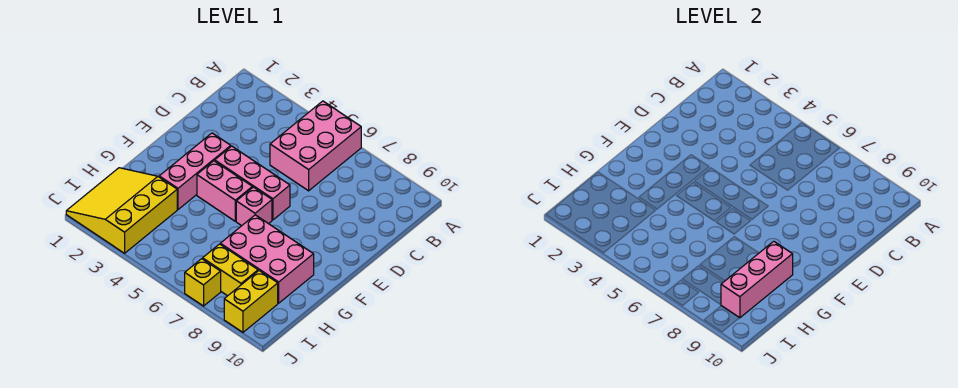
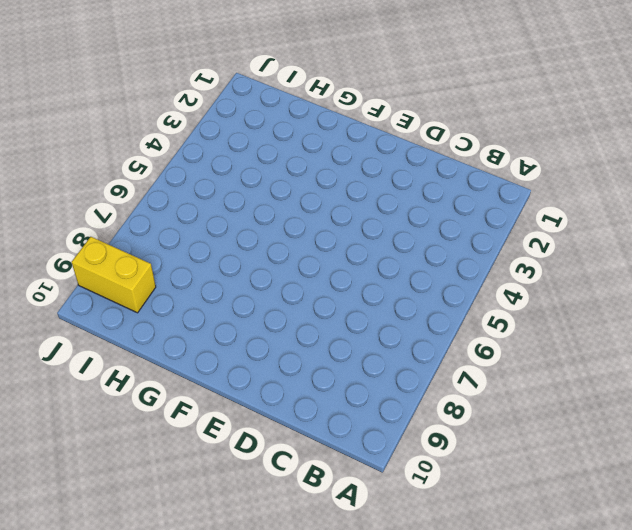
none -> pink 2x3 brick [270,101,361,191]
none -> pink 1x3 brick [159,133,231,209]

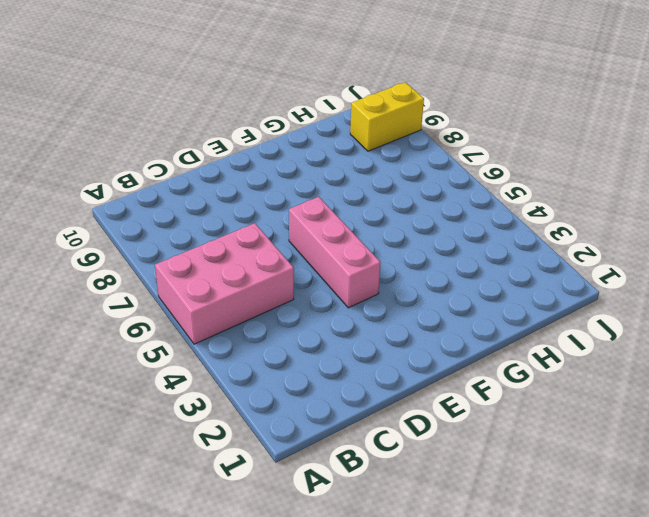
none -> pink 1x3 brick [159,133,231,209]
none -> pink 1x2 brick [197,161,252,221]

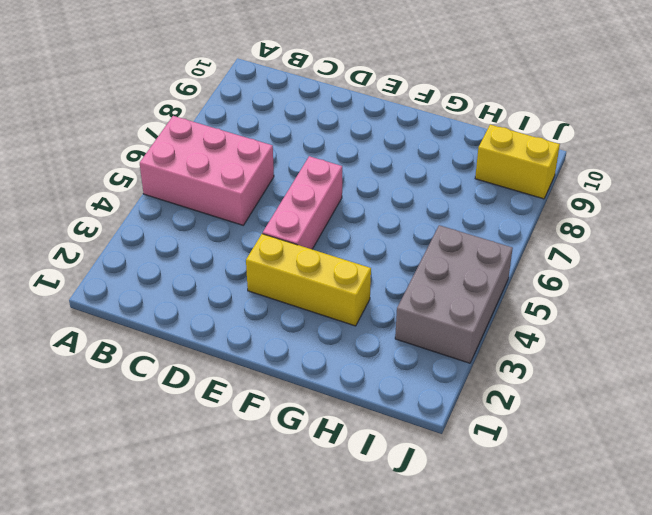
yellow 1x3 brick [246,234,371,326] -> pink 1x3 brick [159,133,231,209]
grey 2x3 brick [395,225,513,363] -> yellow 3x3 slope [66,168,177,253]
none -> pink 1x2 brick [197,161,252,221]
none -> pink 1x1 brick [236,187,272,226]

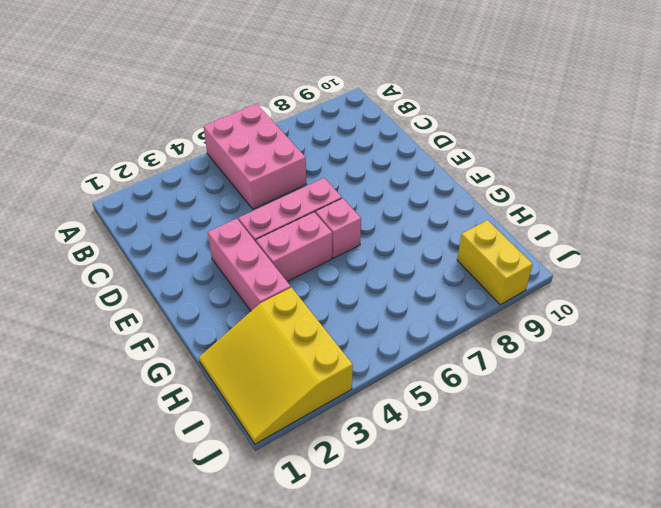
none -> pink 2x3 brick [220,215,314,303]
none -> yellow 1x2 brick [203,244,258,296]

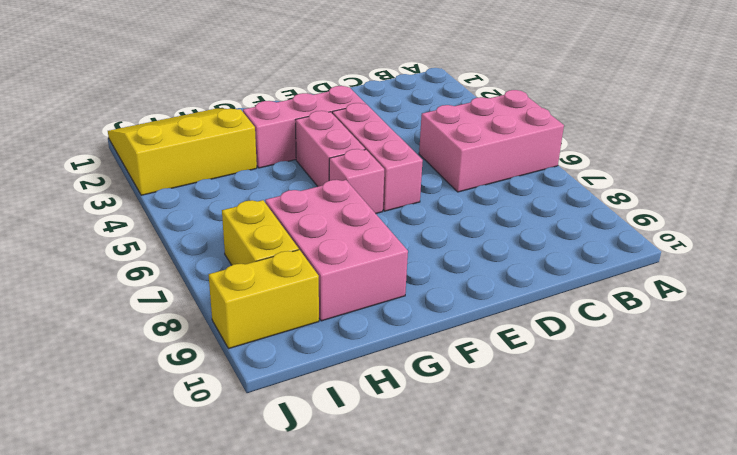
none -> yellow 1x1 brick [185,259,221,306]
none -> pink 1x3 brick [721,241,793,318]

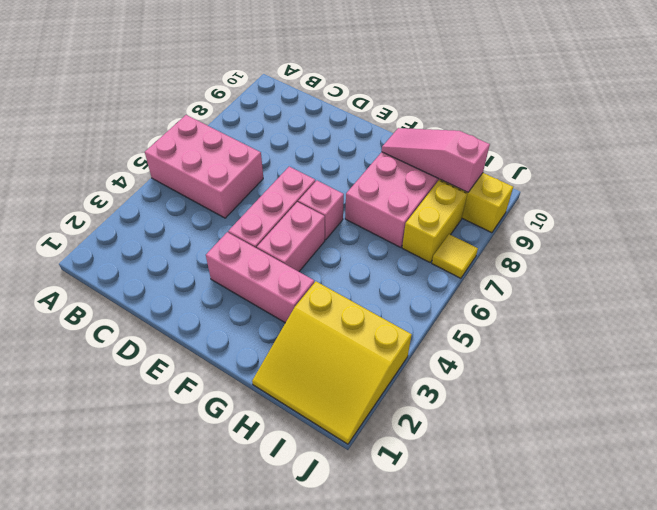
pink 1x3 slope [382,128,490,192] -> pink 1x3 brick [721,241,793,318]
yellow 1x1 tile [432,234,478,278] -> yellow 1x1 brick [185,259,221,306]

